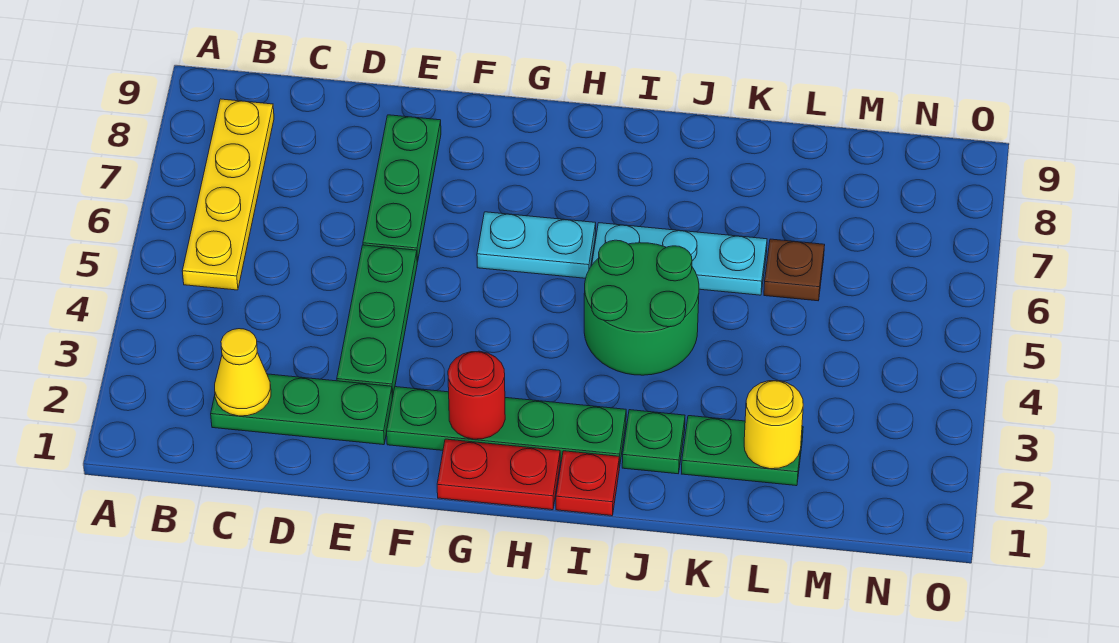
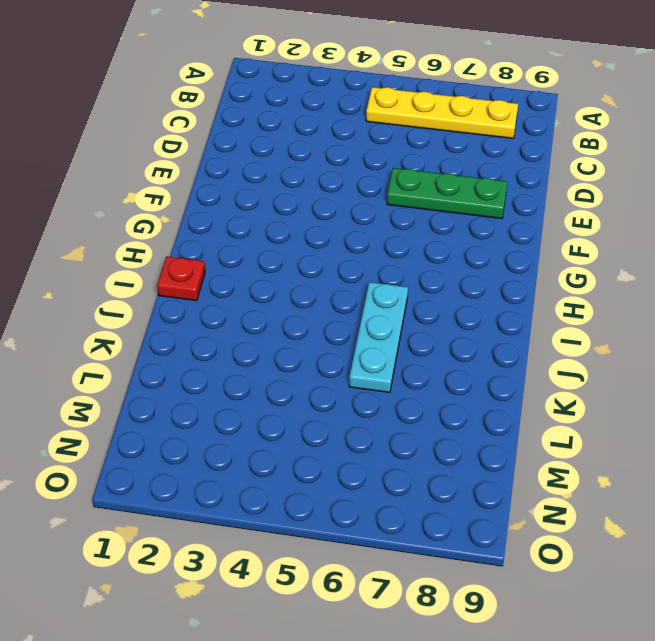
none -> green 1x3 plate [211,374,392,445]
none -> green 1x3 plate [337,245,417,398]
none -> green 1x4 plate [387,387,626,468]

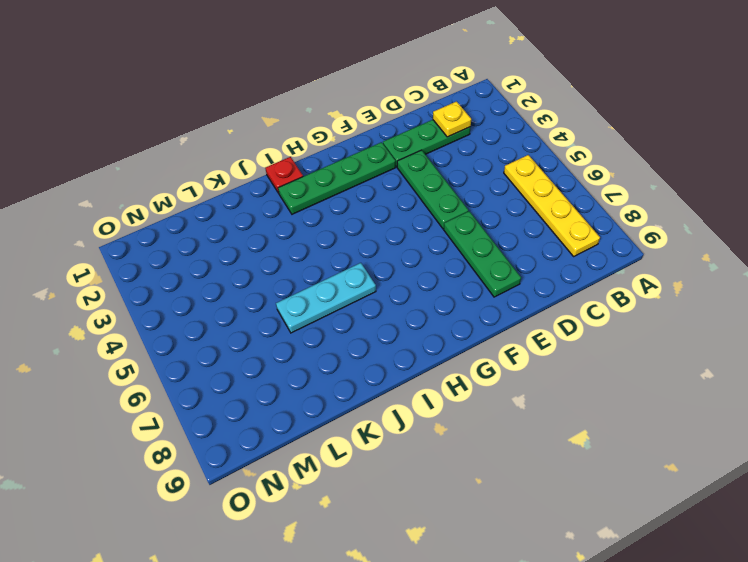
yellow 1x1 plate [433,101,471,137] -> yellow 1x1 cone [215,329,271,416]
none -> red 1x2 plate [437,439,560,510]
none -> cyan 1x2 plate [477,212,596,278]
none -> green 2x2 round brick [584,240,699,375]

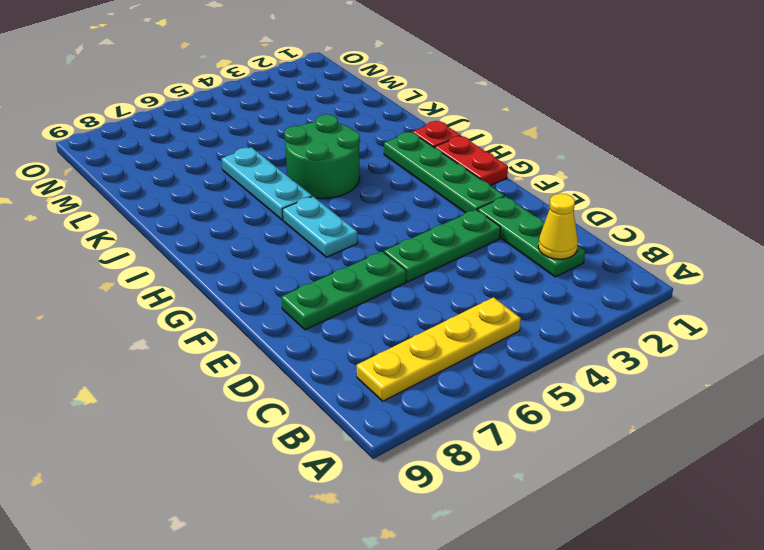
none -> green 1x1 plate [622,410,685,474]
none -> green 1x2 plate [682,416,803,486]
none -> brown 1x1 plate [764,239,825,301]

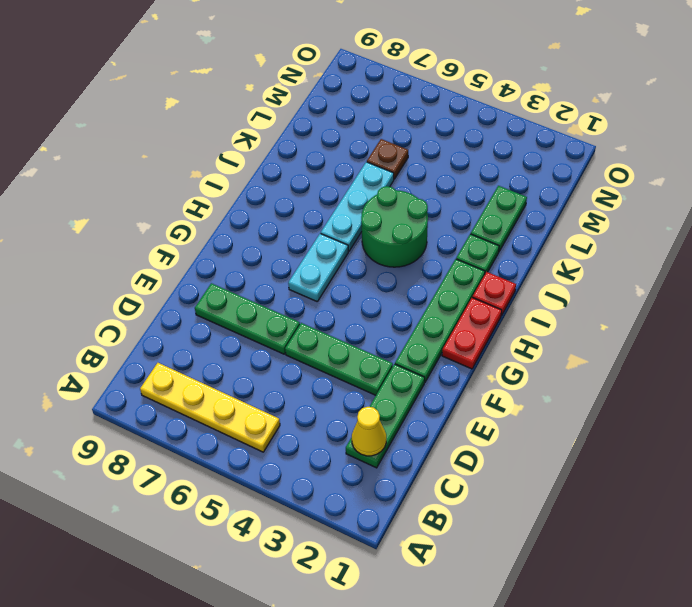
none -> red 1x1 round brick [448,351,505,439]
none -> yellow 1x1 round brick [744,381,803,469]

